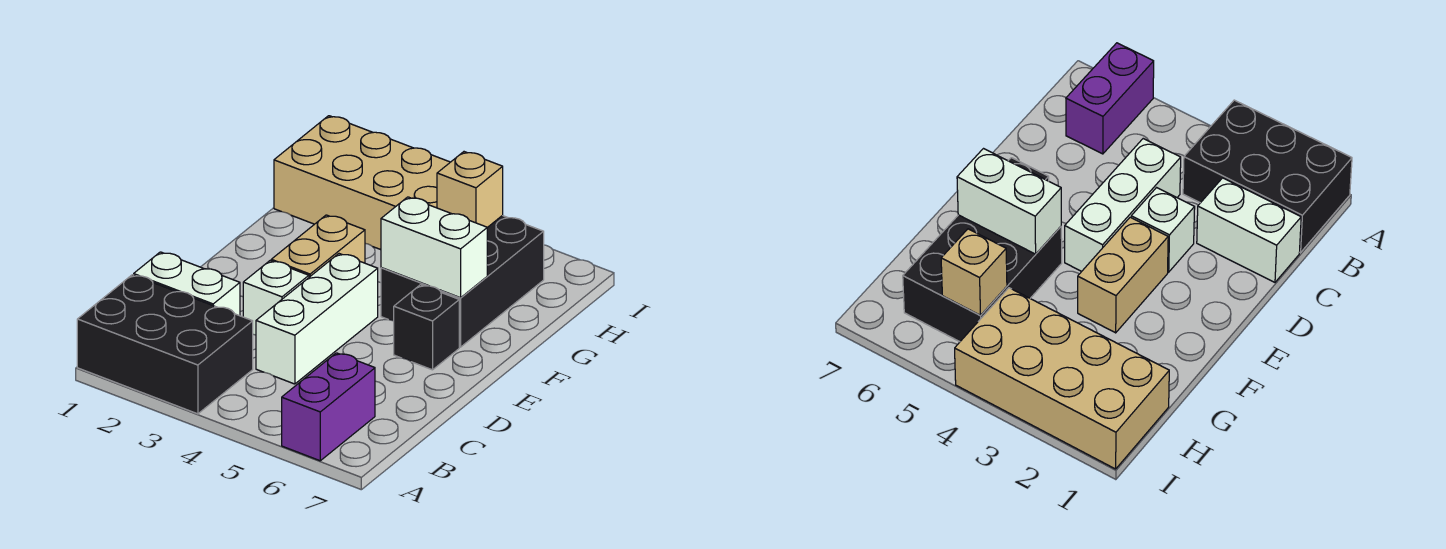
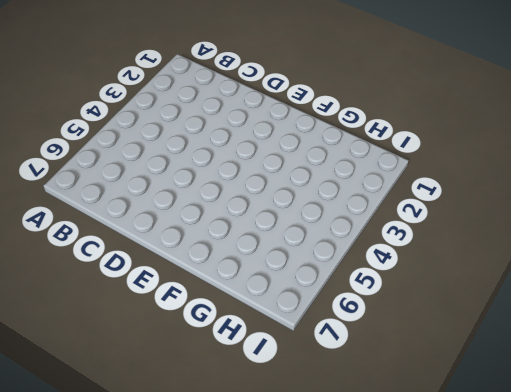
none -> black 2x3 brick [77,275,253,414]
none -> purple 1x2 brick [282,353,375,461]

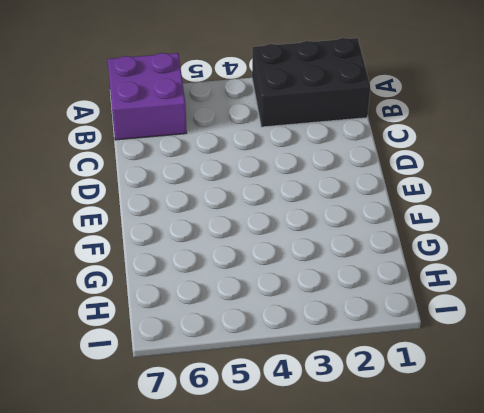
purple 2x2 brick [108,53,187,140] -> purple 1x2 brick [282,353,375,461]
none -> white 1x2 brick [134,252,240,316]
none -> white 1x3 brick [256,254,378,384]

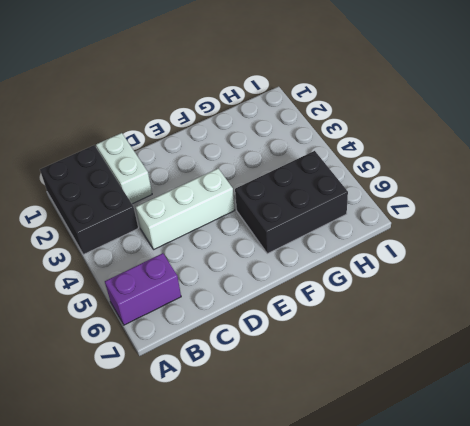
none -> white 1x1 brick [243,261,309,335]
none -> tan 1x2 brick [271,215,365,277]

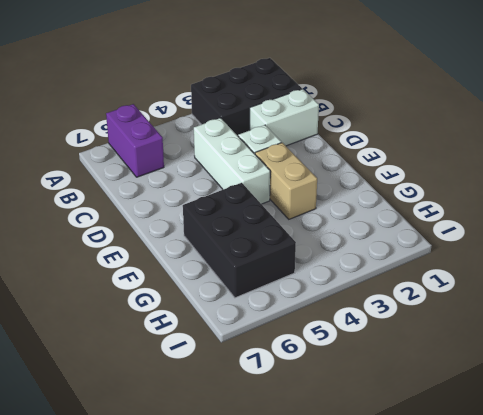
none -> black 1x1 brick [394,285,459,370]
none -> tan 2x4 brick [274,116,450,250]

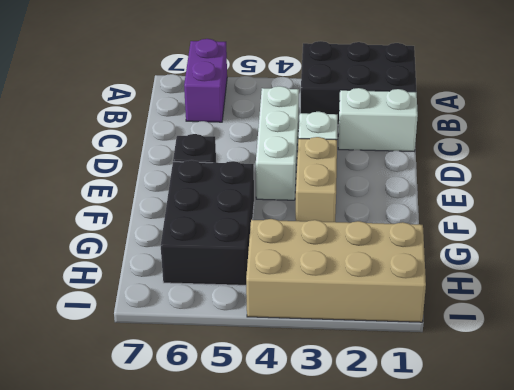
none -> white 1x2 brick [381,197,487,298]
none -> tan 1x1 brick [437,152,503,227]

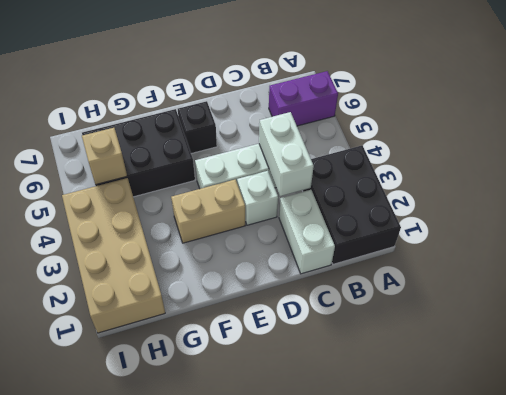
white 1x2 brick [259,112,314,196] -> white 1x2 brick moved to [381,197,487,298]

